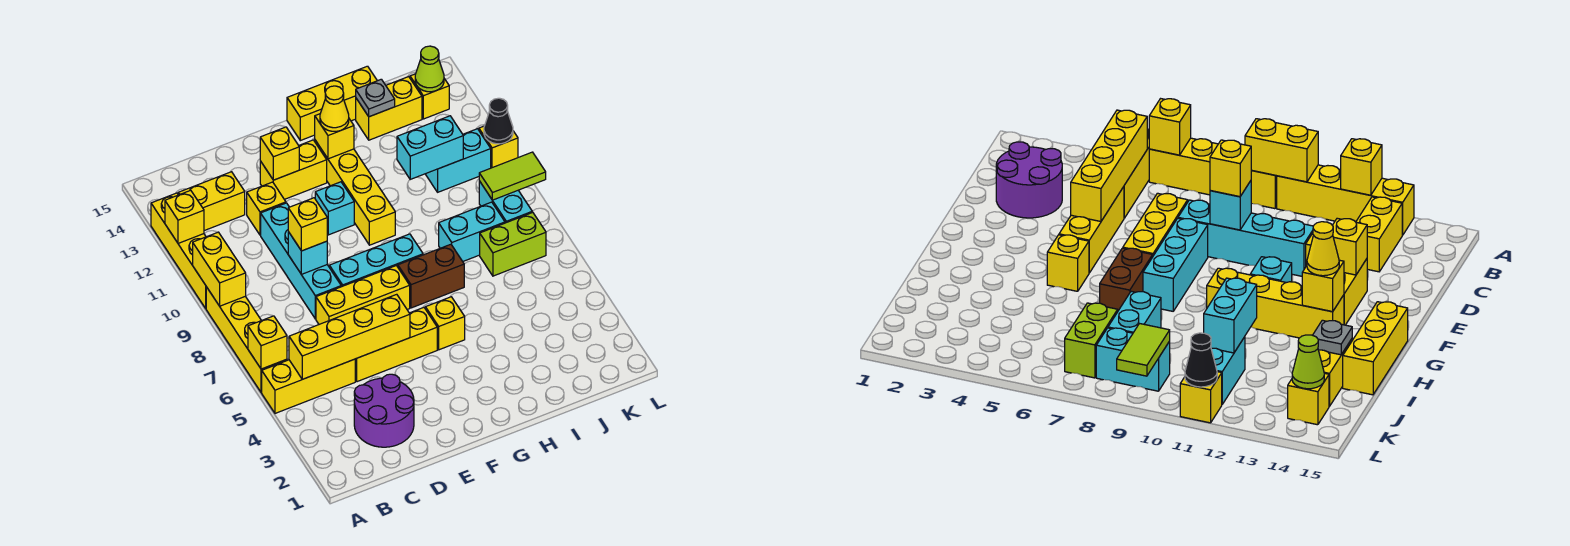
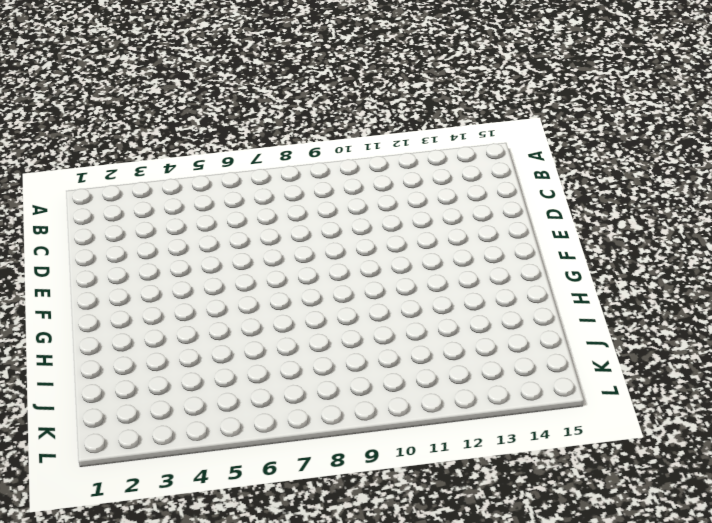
none -> yellow 1x3 brick [262,359,355,413]
none -> yellow 1x4 brick [206,287,287,393]
none -> yellow 1x4 brick [151,193,206,308]
none -> yellow 1x2 brick [178,172,245,231]

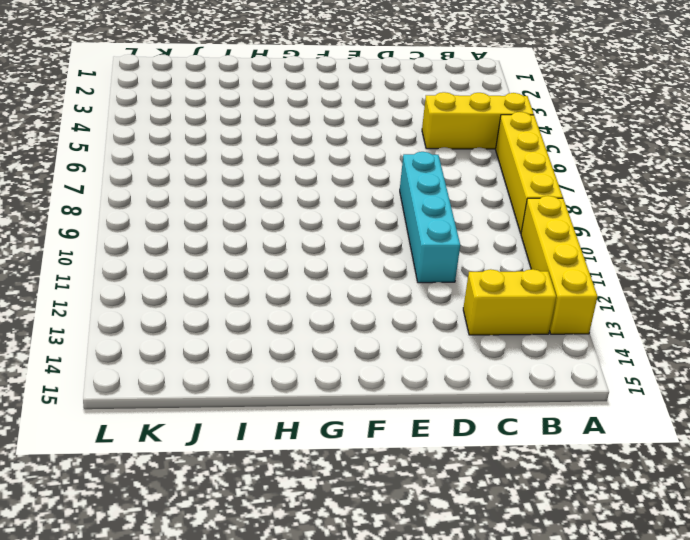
none -> purple 2x2 round brick [354,374,414,447]
none -> yellow 1x3 brick [355,308,437,382]
none -> yellow 1x3 brick [316,266,410,324]
none -> yellow 1x1 brick [247,182,286,235]

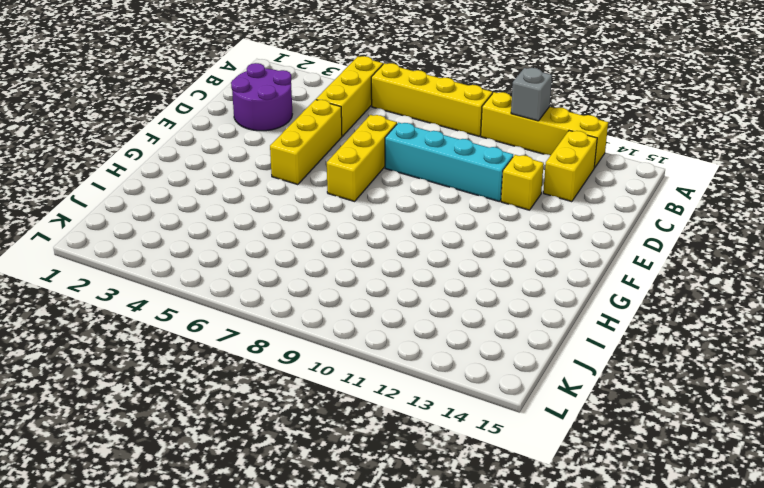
grey 1x1 brick [511,68,552,121] -> none
none -> cyan 1x3 brick [329,234,423,287]
none -> yellow 1x2 brick [260,140,327,199]
none -> cyan 1x1 brick [315,182,354,235]
none -> yellow 1x1 brick [425,297,465,350]

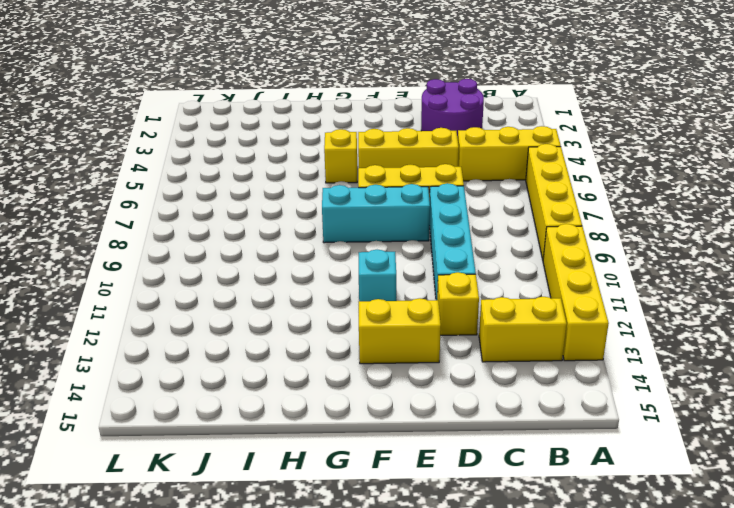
none -> brown 1x2 brick [398,244,464,308]
none -> yellow 1x4 brick [315,140,395,245]
none -> yellow 1x3 brick [287,66,377,141]
none -> cyan 1x2 brick [439,202,505,261]

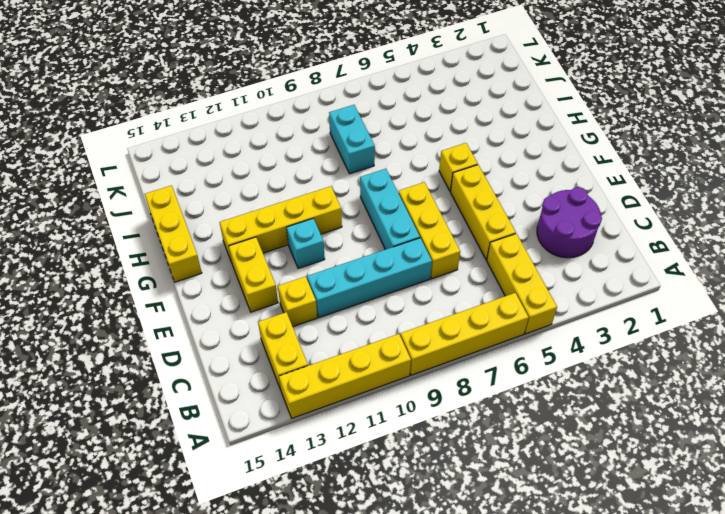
none -> brown 1x2 brick [398,244,464,308]
none -> yellow 1x2 brick [356,77,422,140]
none -> lime 1x2 brick [480,212,546,276]
none -> cyan 1x2 brick [426,129,491,192]

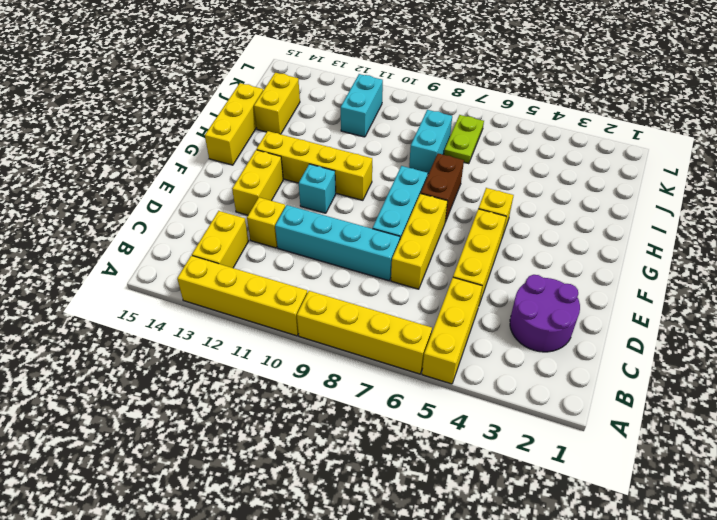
lime 1x2 plate [444,115,484,164] -> lime 1x2 brick [480,212,546,276]
none -> cyan 1x2 brick [479,181,532,223]
none -> yellow 1x1 brick [410,74,449,119]
none -> yellow 1x1 brick [479,126,518,168]
none -> yellow 1x1 brick [248,316,287,369]

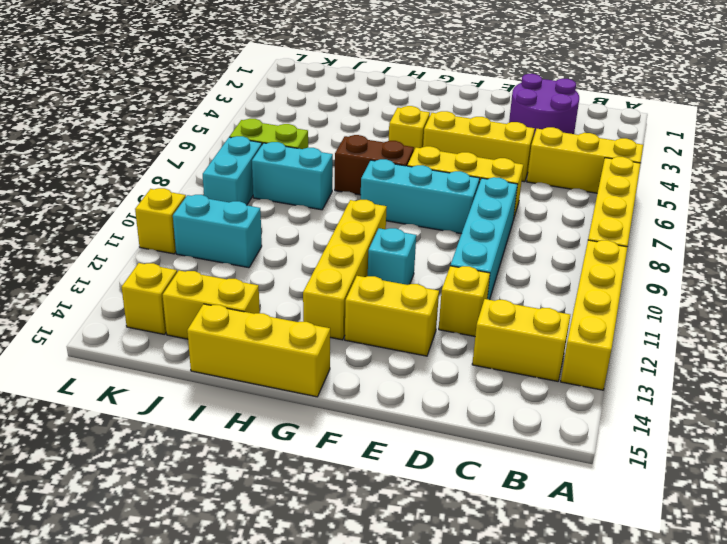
none -> yellow 1x1 brick [248,316,287,369]
none -> yellow 1x2 brick [193,232,246,306]
none -> yellow 1x1 brick [165,190,204,243]
none -> yellow 1x4 brick [289,294,410,379]

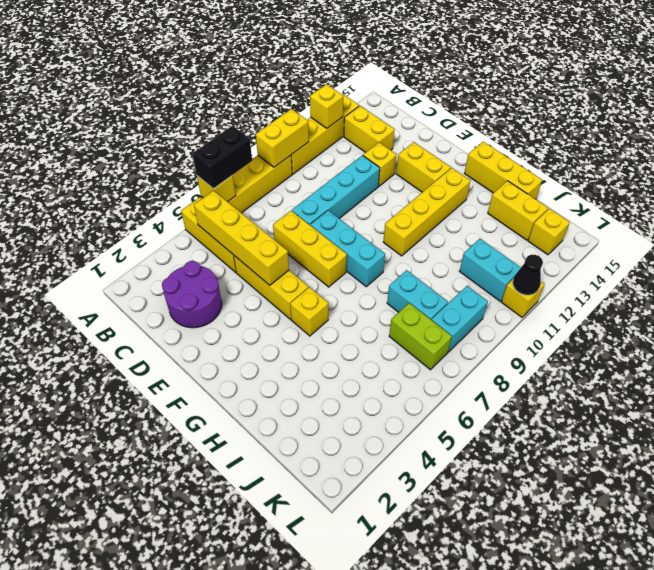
black 1x2 brick [193,126,252,189] -> none
none -> cyan 1x1 brick [315,182,354,235]
none -> brown 1x2 brick [398,244,464,308]
none -> cyan 1x1 brick [288,232,327,274]
none -> yellow 1x1 brick [260,127,299,180]

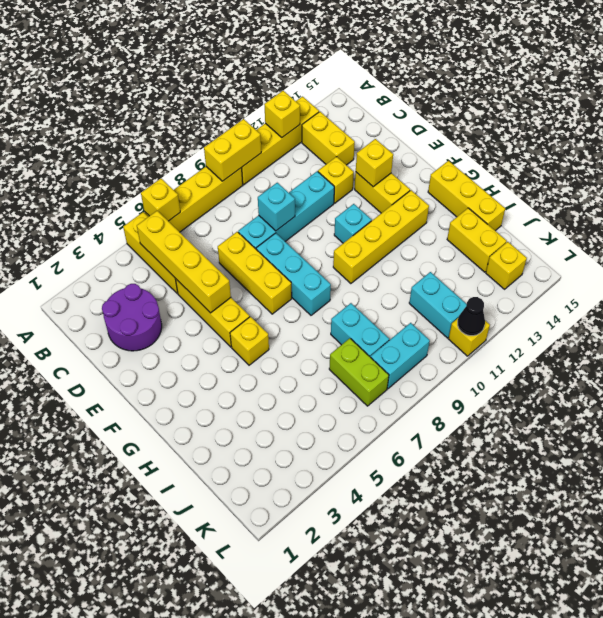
none -> brown 1x2 brick [398,244,464,308]
none -> yellow 1x1 brick [315,114,354,159]
none -> cyan 1x2 brick [397,116,463,179]
none -> grey 1x1 plate [356,79,395,117]

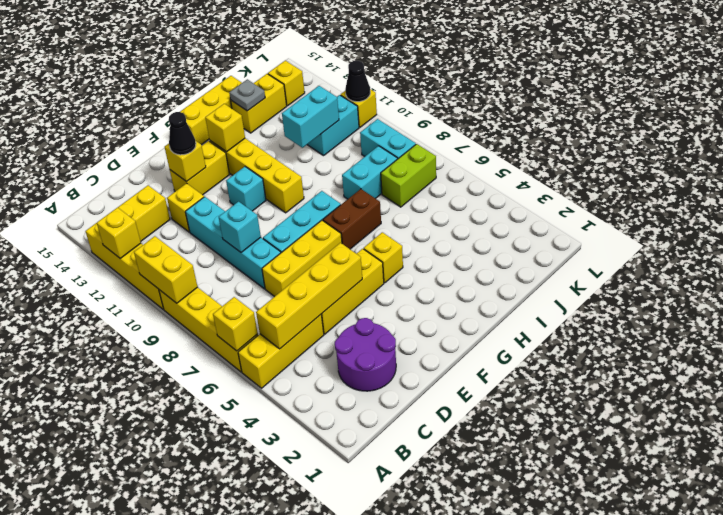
black 1x1 cone [169,112,196,155] -> none
none -> lime 1x2 tile [479,152,546,200]
none -> lime 1x1 cone [415,46,444,92]
none -> yellow 1x1 brick [288,198,327,251]
none -> yellow 1x1 cone [320,86,349,131]

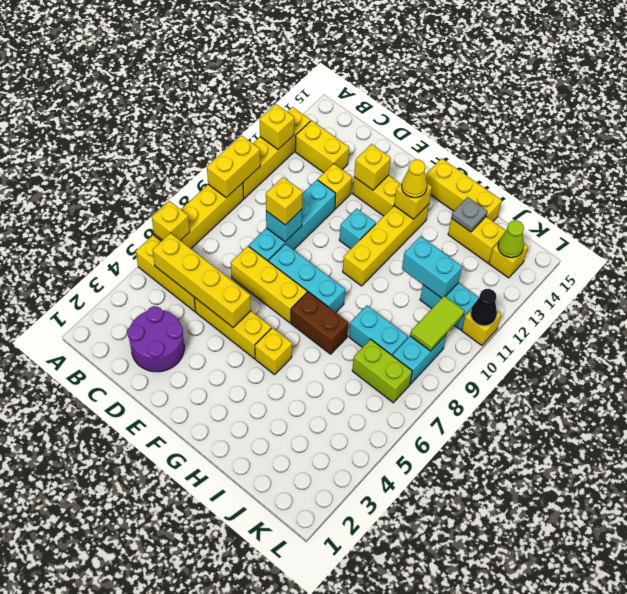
lime 1x2 tile [410,296,464,351] -> lime 1x2 tile turned to [479,152,546,200]

